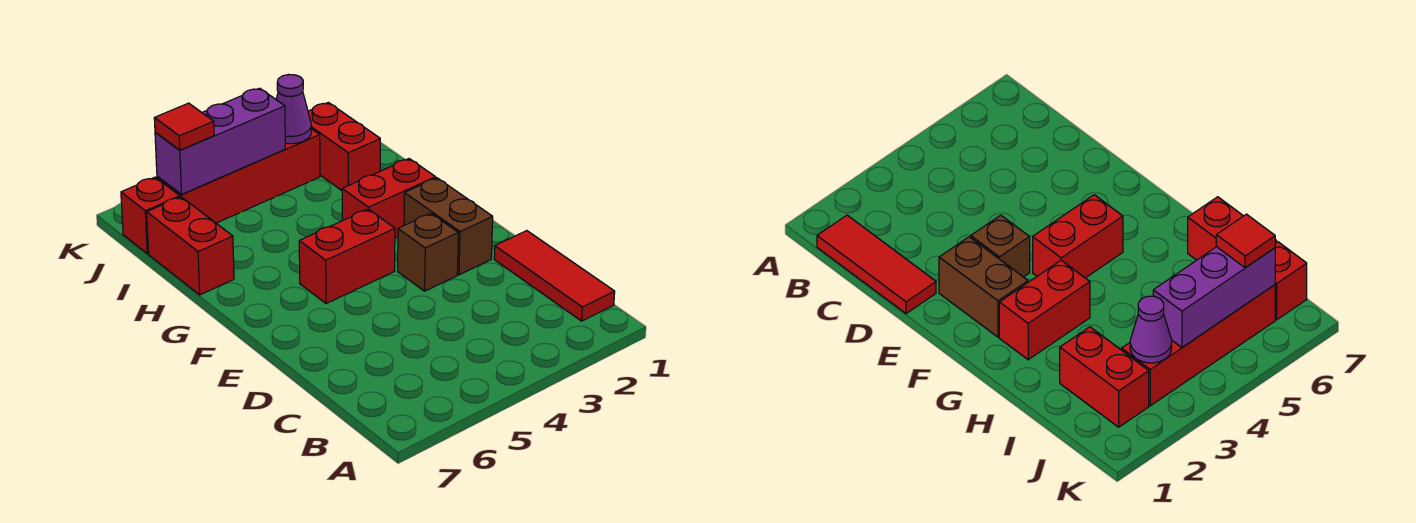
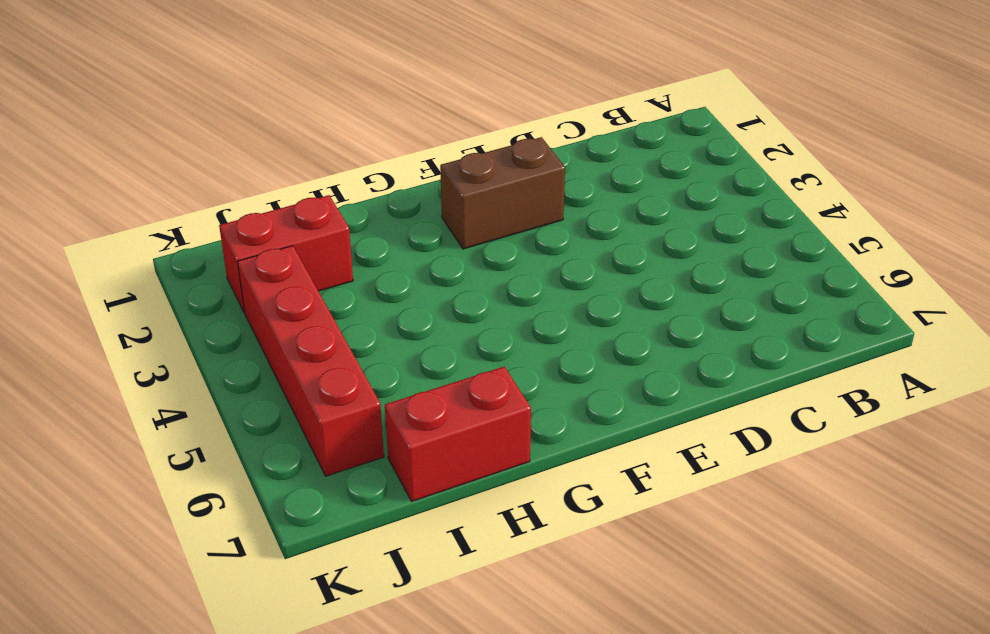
none -> red 1x3 tile [494,231,615,321]
none -> brown 1x1 brick [398,213,458,291]
none -> red 1x2 brick [299,209,395,304]

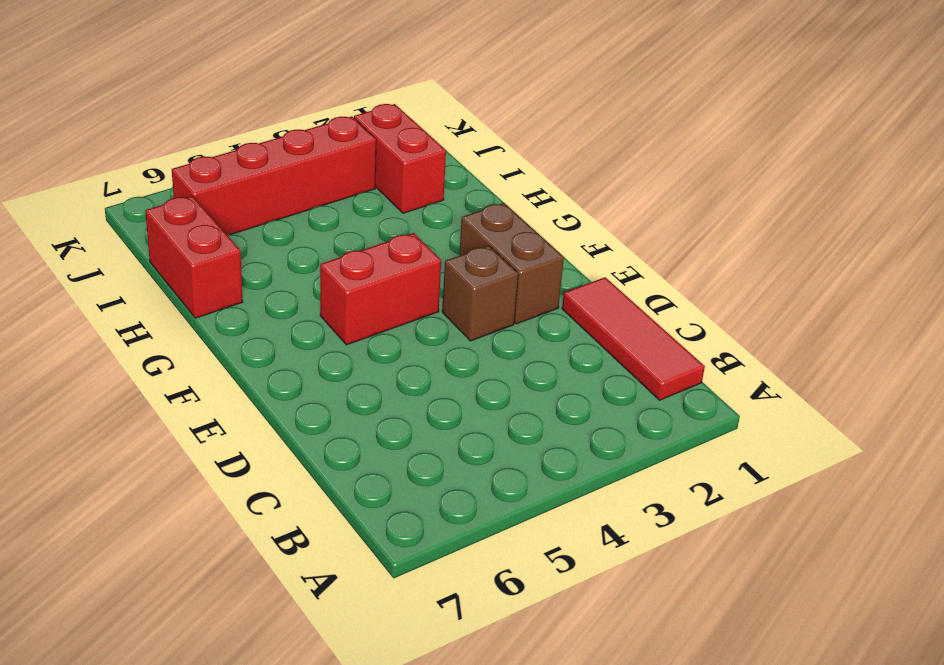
none -> red 1x2 brick [342,159,436,238]
none -> red 1x1 brick [121,177,180,254]
none -> purple 1x1 cone [276,74,311,144]

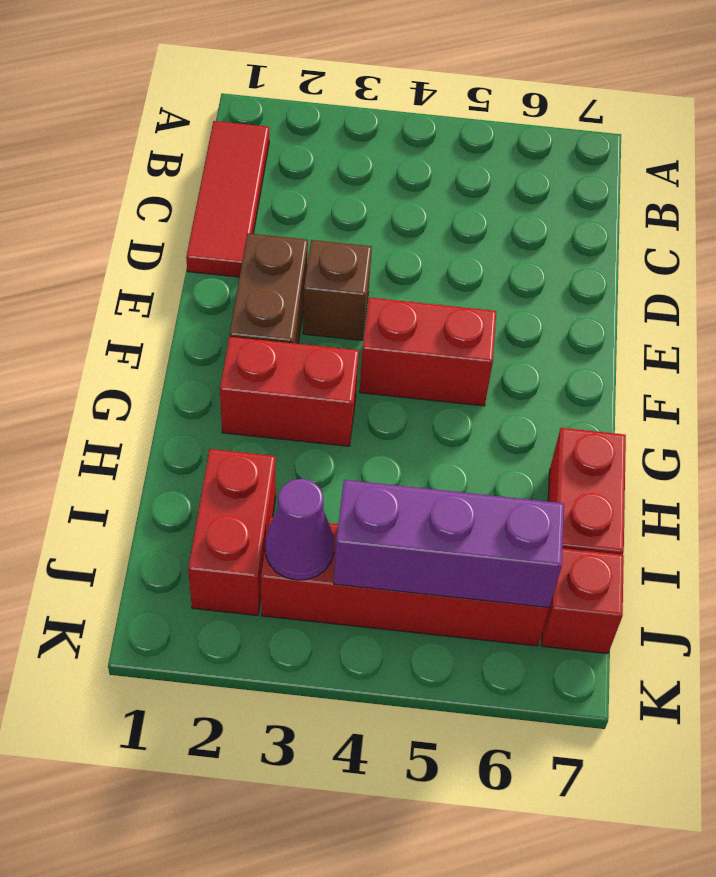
none -> red 1x1 tile [154,103,214,150]

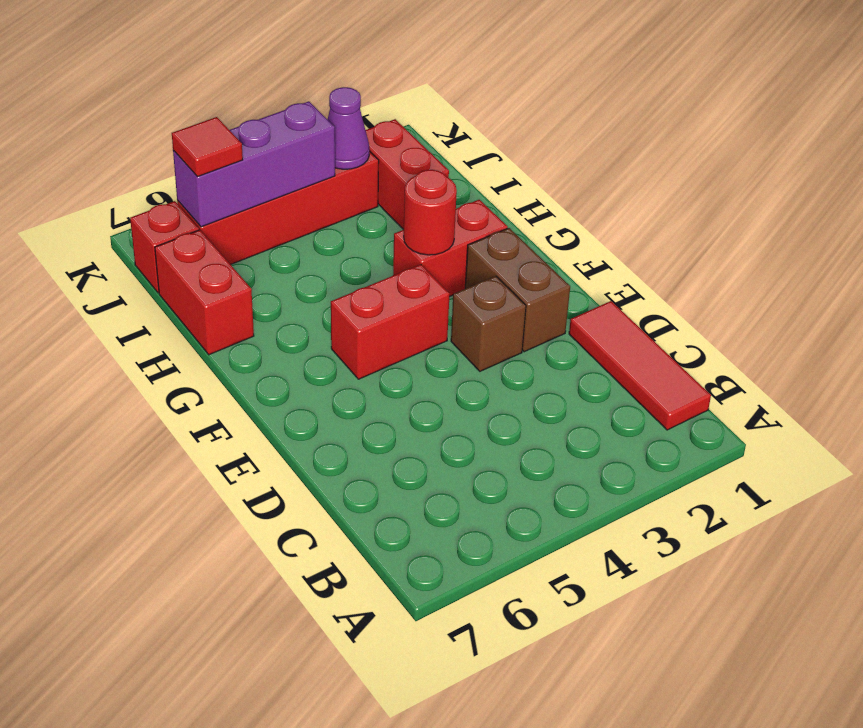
red 1x1 round brick [404,170,457,255] -> none

